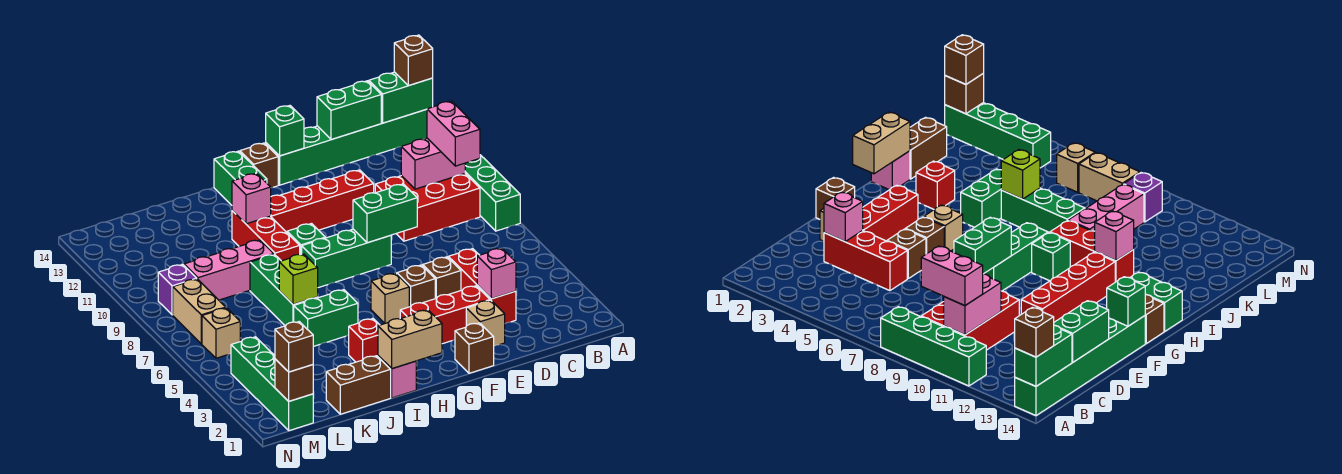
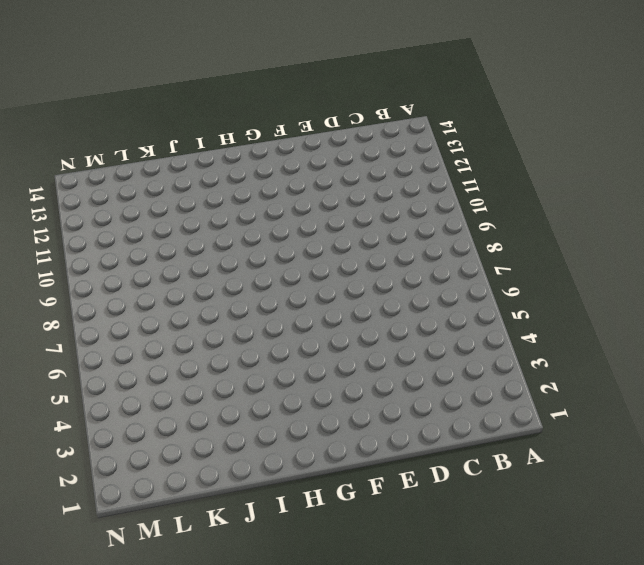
none -> green 1x4 brick [465,155,520,231]
none -> green 1x6 brick [266,109,427,185]
none -> red 2x3 brick [375,174,480,241]
none -> red 1x3 brick [448,249,516,323]

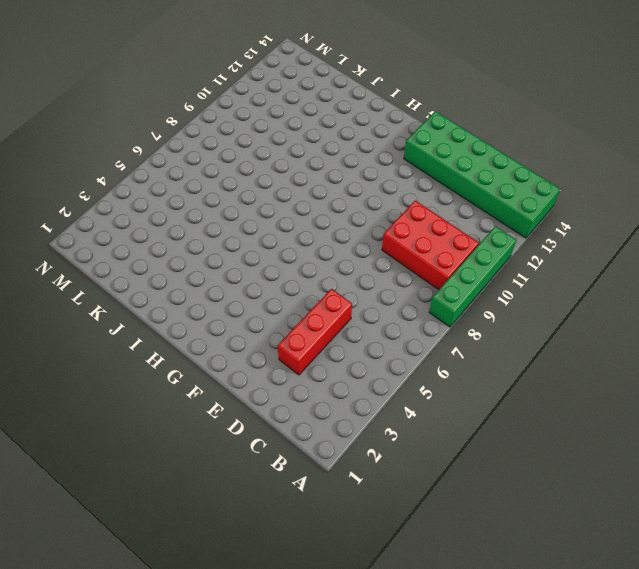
green 2x6 brick [404,111,560,238] -> green 1x6 brick [266,109,427,185]
none -> tan 1x1 brick [466,300,505,346]
none -> red 1x3 brick [400,286,490,344]
none -> brown 1x1 brick [423,257,461,299]
none -> red 1x4 brick [271,170,374,232]

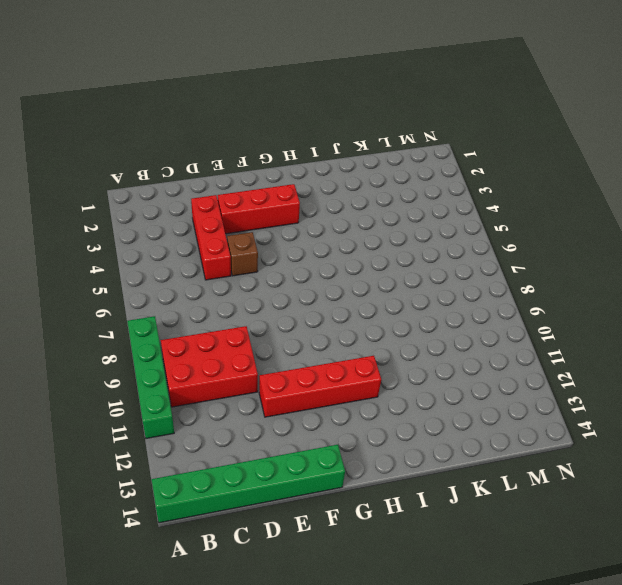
none -> tan 1x1 brick [466,300,505,346]
none -> brown 1x1 brick [455,323,494,373]
none -> brown 1x1 brick [397,265,435,307]
none -> green 1x3 brick [302,229,391,288]

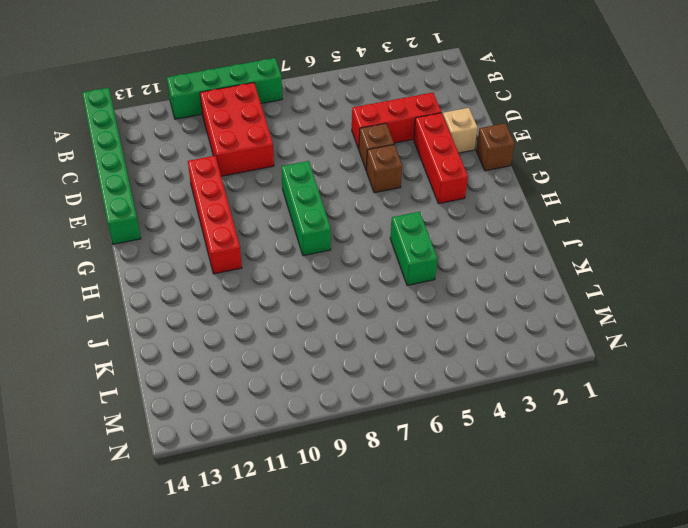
none -> tan 1x1 brick [371,273,409,323]
none -> brown 1x1 brick [240,143,278,188]
none -> green 1x1 brick [287,224,325,255]
none -> green 1x2 brick [214,151,267,205]

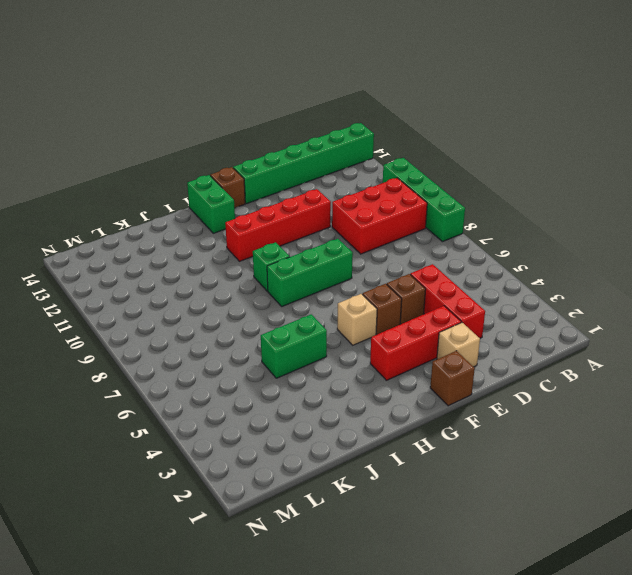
none -> pink 1x1 brick [378,356,416,398]
none -> red 1x1 brick [349,319,379,362]
none -> red 1x3 brick [232,211,300,261]
none -> brown 1x2 brick [326,356,391,414]

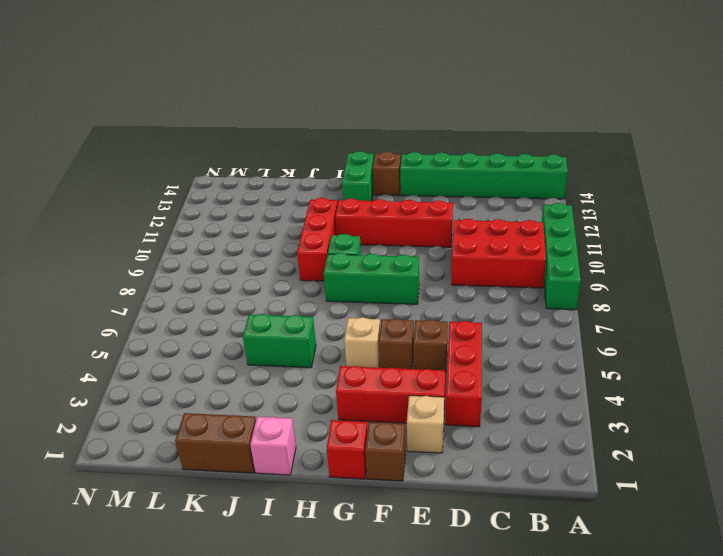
red 1x1 brick [327,420,368,479] -> red 1x1 brick moved to [349,319,379,362]
none -> green 1x3 brick [250,254,318,326]
none -> pink 1x3 brick [184,240,274,300]
none -> green 1x4 brick [231,337,313,431]
none -> tan 1x1 brick [202,308,240,358]

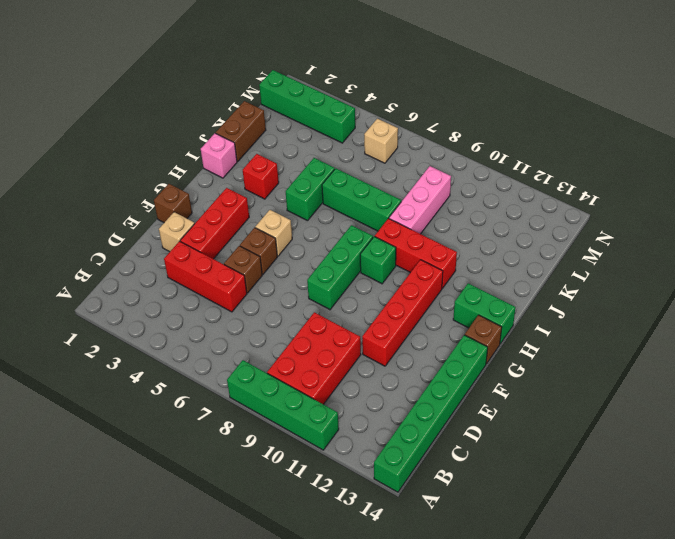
none -> tan 1x2 brick [173,279,226,344]
none -> purple 1x1 brick [158,264,197,315]
none -> green 1x2 brick [369,72,433,123]
none -> pink 1x2 brick [401,138,465,189]

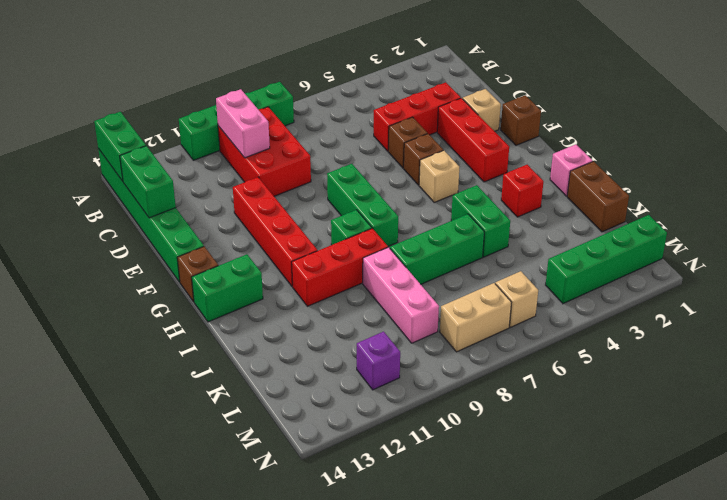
purple 1x1 brick [357,331,400,390] -> purple 1x1 brick moved to [158,264,197,315]
none -> pink 1x1 brick [477,248,516,299]
none -> green 1x2 brick [353,184,417,243]
none -> green 1x1 brick [266,106,304,156]
none -> tan 1x2 brick [378,310,442,369]

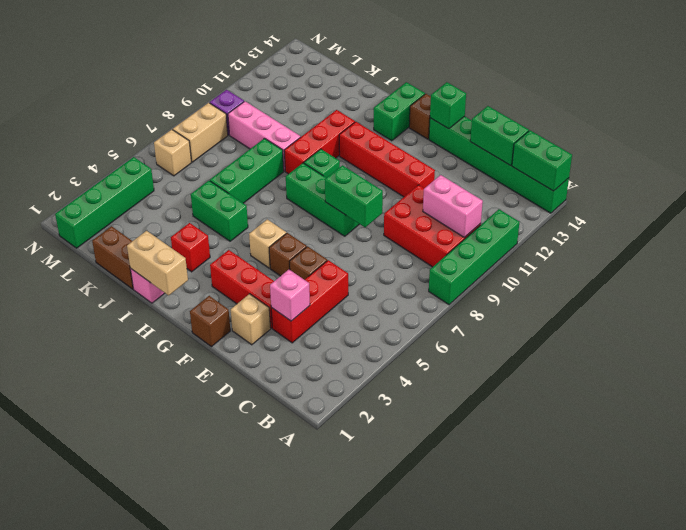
none -> pink 1x1 brick [232,173,271,224]
none -> lime 1x1 brick [279,254,318,304]
none -> brown 1x1 brick [275,359,313,401]
none -> brown 1x1 brick [394,35,433,86]

